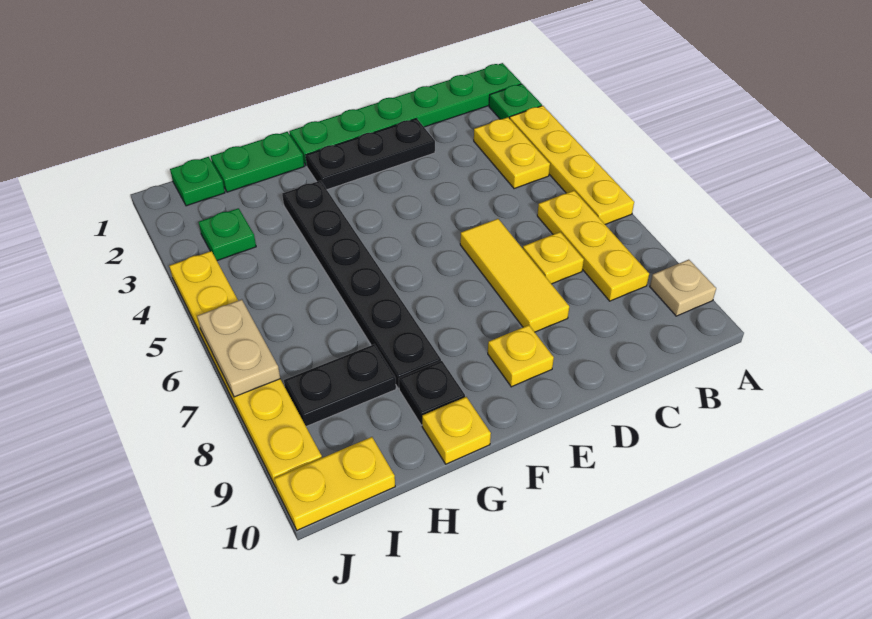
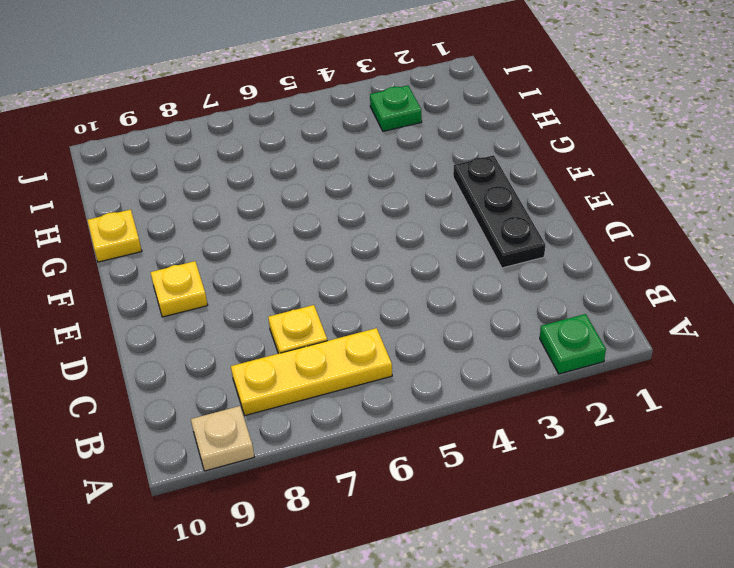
none -> green 1x6 plate [289,63,521,166]
none -> yellow 1x4 plate [510,106,634,224]
none -> yellow 1x2 plate [474,117,550,189]

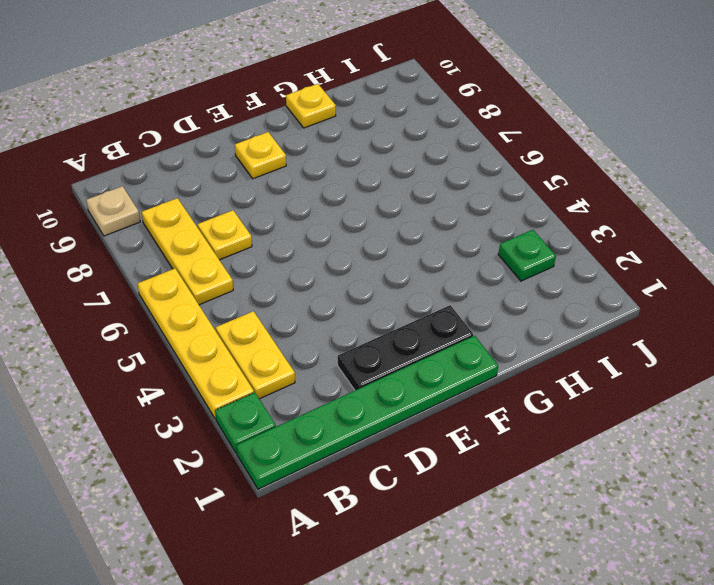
none -> yellow 1x3 tile [460,219,569,332]
none -> green 1x2 plate [211,132,304,192]
none -> black 1x6 plate [282,181,441,388]

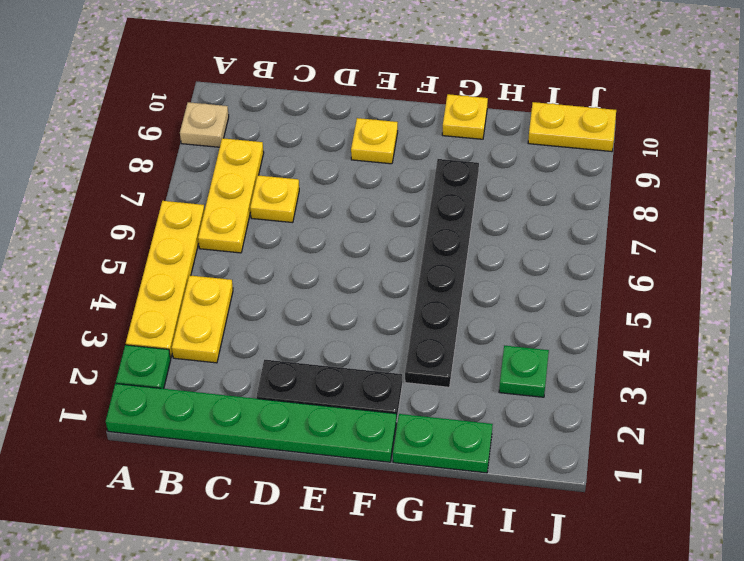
none -> yellow 1x3 tile [460,219,569,332]
none -> black 1x1 plate [399,361,465,425]
none -> black 1x2 plate [284,344,396,427]

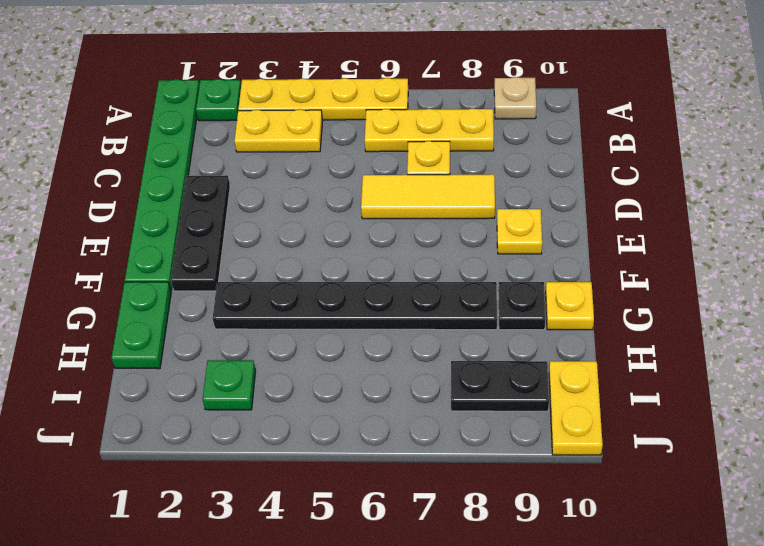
black 1x2 plate [451,361,549,411] -> black 1x2 plate turned to [284,344,396,427]
none -> green 1x1 plate [170,157,225,206]
none -> yellow 1x6 plate [169,251,322,487]
none -> tan 1x2 plate [197,299,280,397]

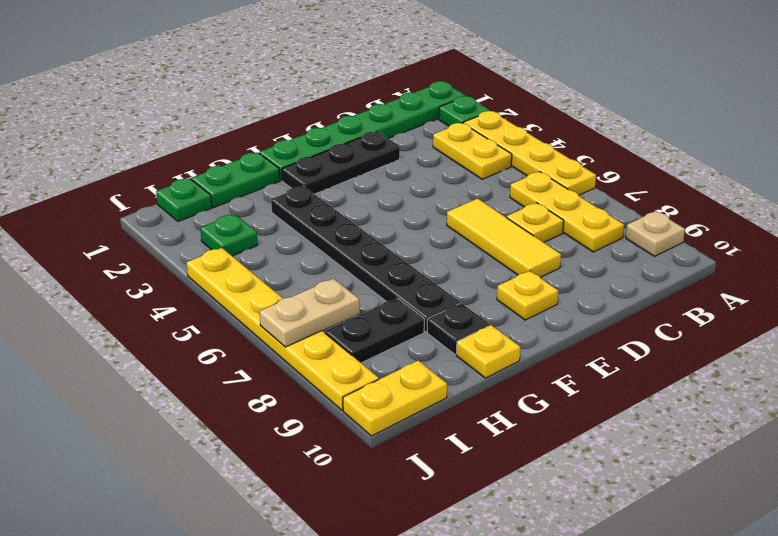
tan 1x2 plate [260,279,360,347] -> tan 1x2 plate turned to [197,299,280,397]

